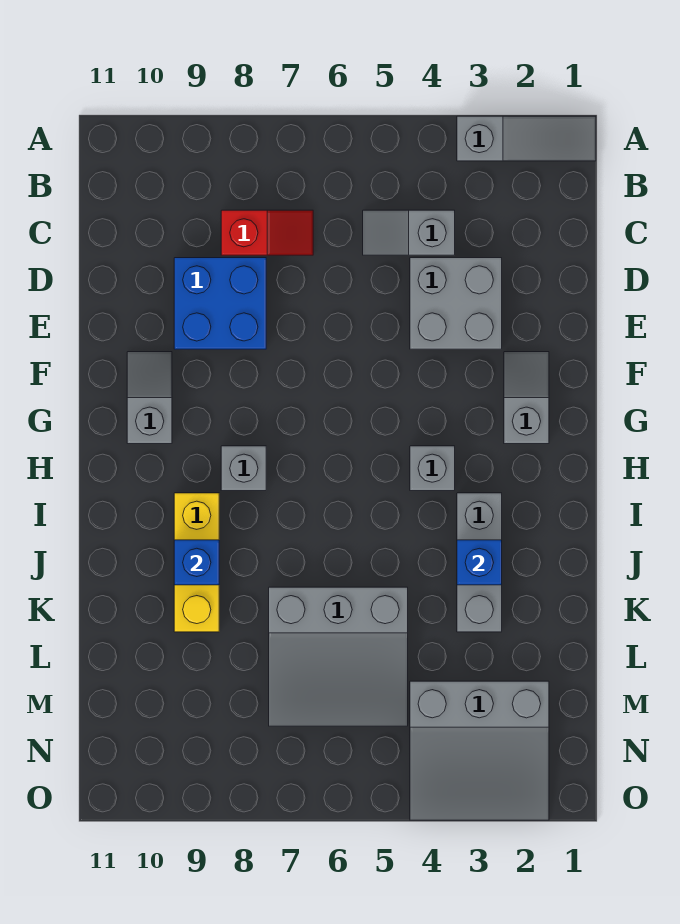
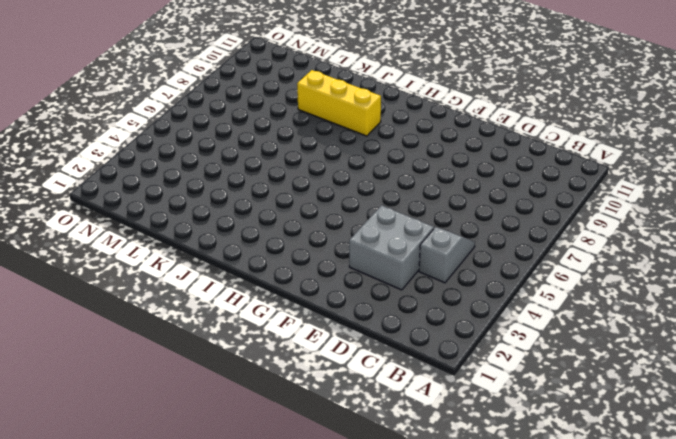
none -> grey 1x3 slope [457,116,596,161]
none -> red 1x2 slope [221,210,313,255]
none -> blue 2x2 brick [174,258,266,349]

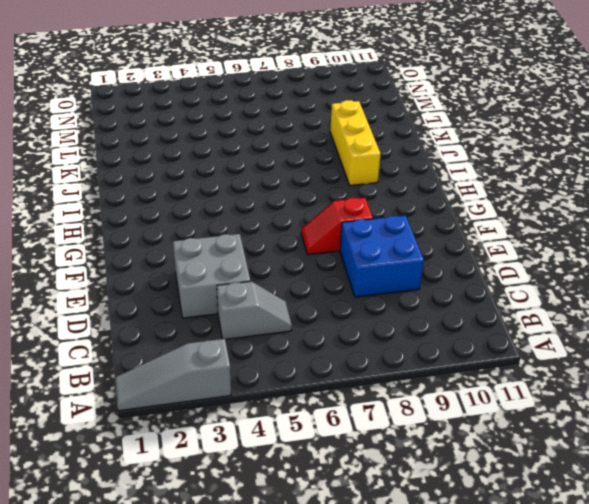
red 1x2 slope [301,198,373,254] -> red 1x2 slope moved to [221,210,313,255]
none -> grey 1x2 slope [504,352,549,444]
none -> grey 1x2 slope [127,352,172,444]
none -> grey 1x1 brick [410,446,455,491]

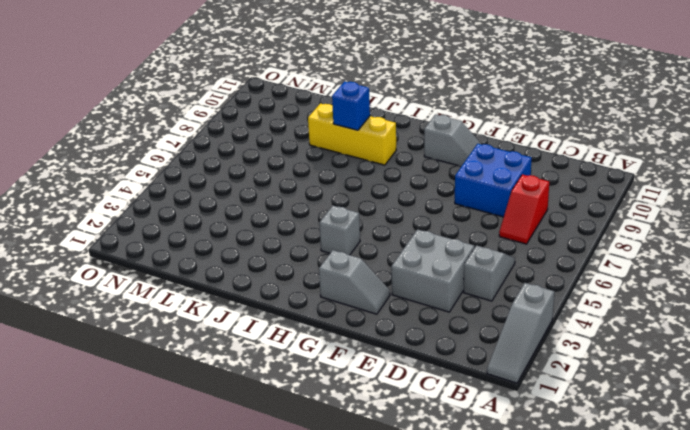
none -> grey 1x1 brick [221,446,266,491]
none -> grey 1x3 brick [457,493,502,632]
none -> grey 3x3 slope [269,587,408,726]

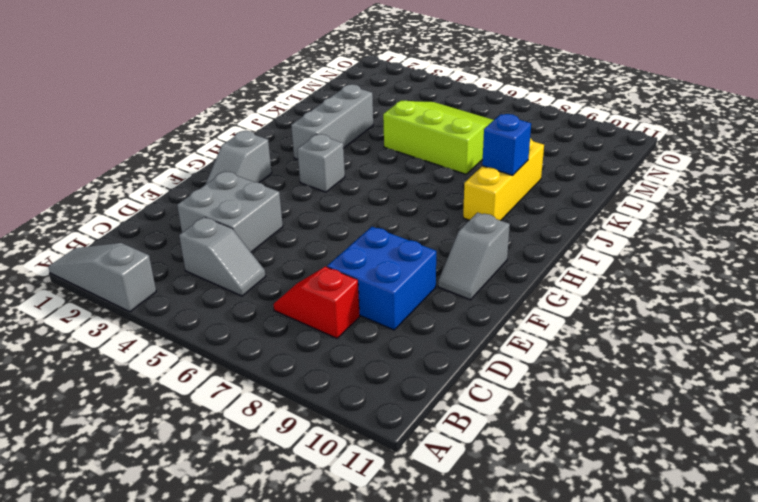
lime 3x3 slope [383,100,494,174] -> grey 3x3 slope [269,587,408,726]
none -> grey 1x1 brick [221,446,266,491]
none -> grey 3x3 slope [410,681,549,820]
none -> blue 1x1 brick [457,540,502,585]

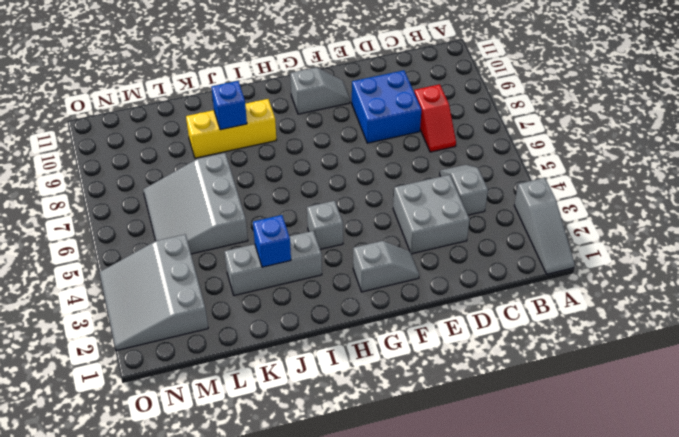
none -> grey 1x1 brick [221,446,266,491]

